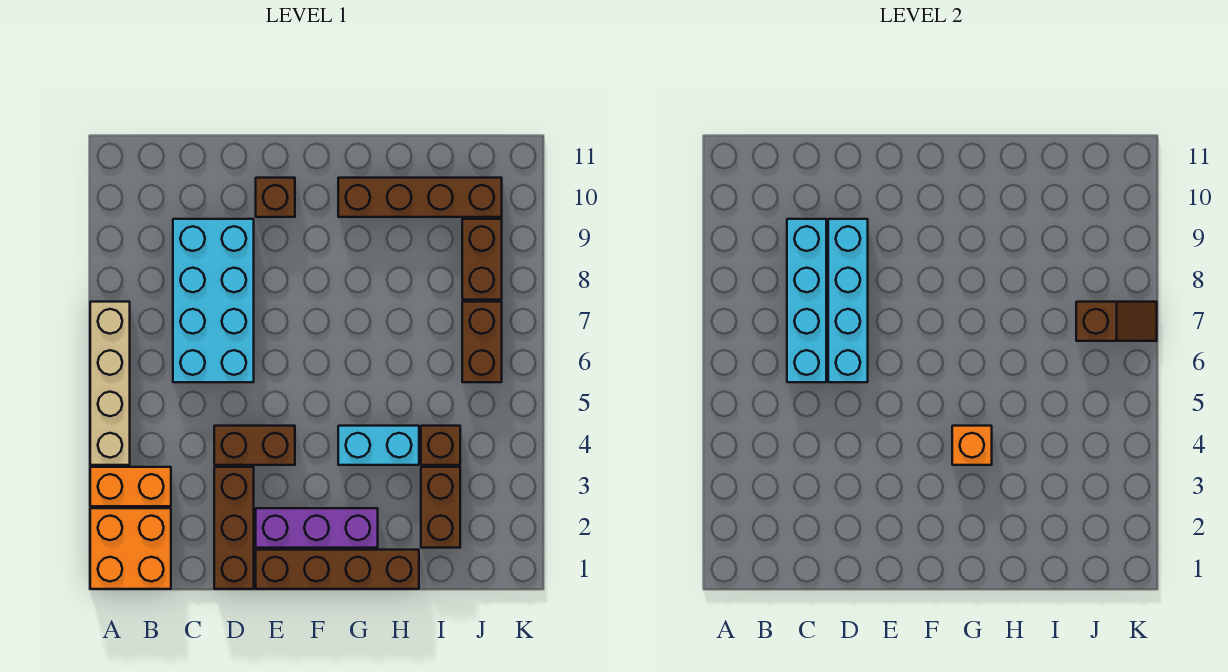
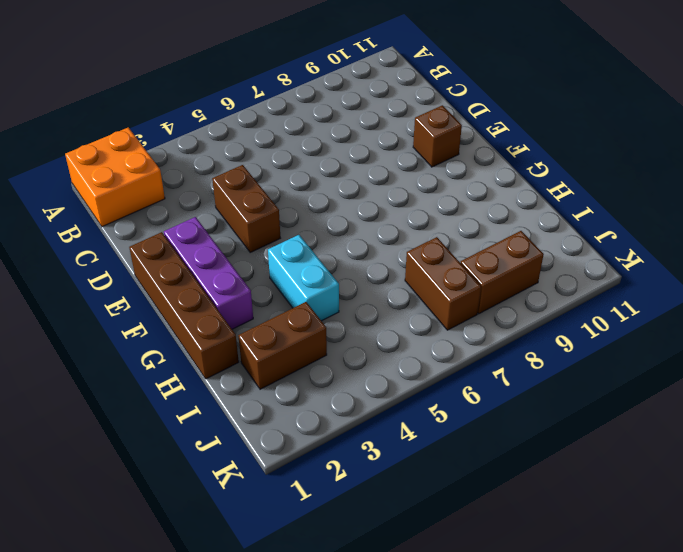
brown 1x2 brick [405,237,481,330] -> brown 1x2 brick turned to [462,302,502,382]
none -> orange 1x2 brick [90,467,171,506]
none -> tan 1x4 brick [90,302,130,465]
none -> cyan 2x4 brick [173,219,254,382]

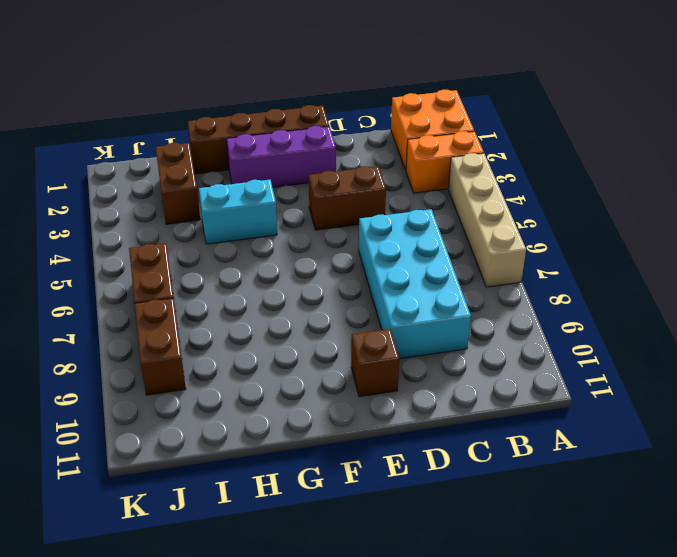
none -> brown 1x3 brick [214,467,254,589]
none -> brown 1x4 brick [338,178,502,217]
none -> brown 1x1 brick [421,426,460,465]

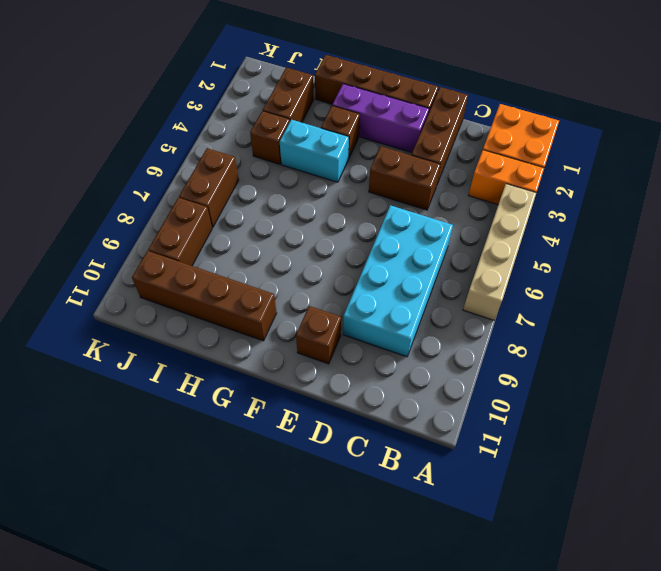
brown 1x1 brick [321,106,360,159] -> none
none -> cyan 1x4 brick [787,219,826,382]
none -> cyan 1x4 brick [828,219,868,382]
none -> orange 1x1 brick [952,426,992,465]

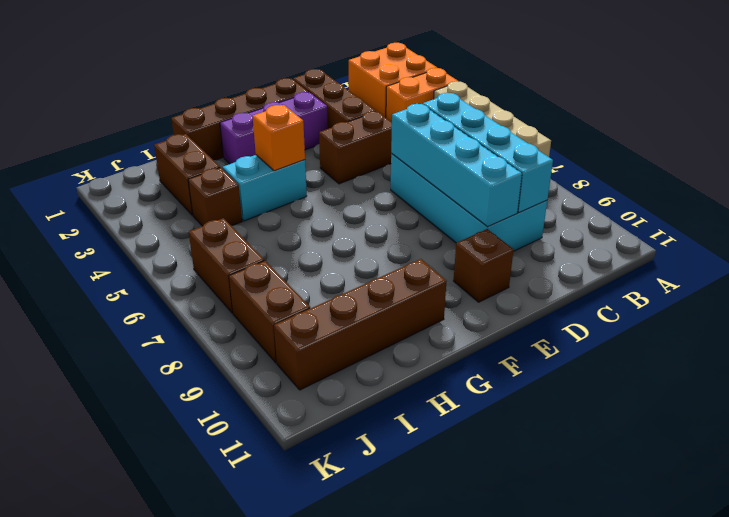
none -> brown 1x2 slope [1076,302,1157,341]

